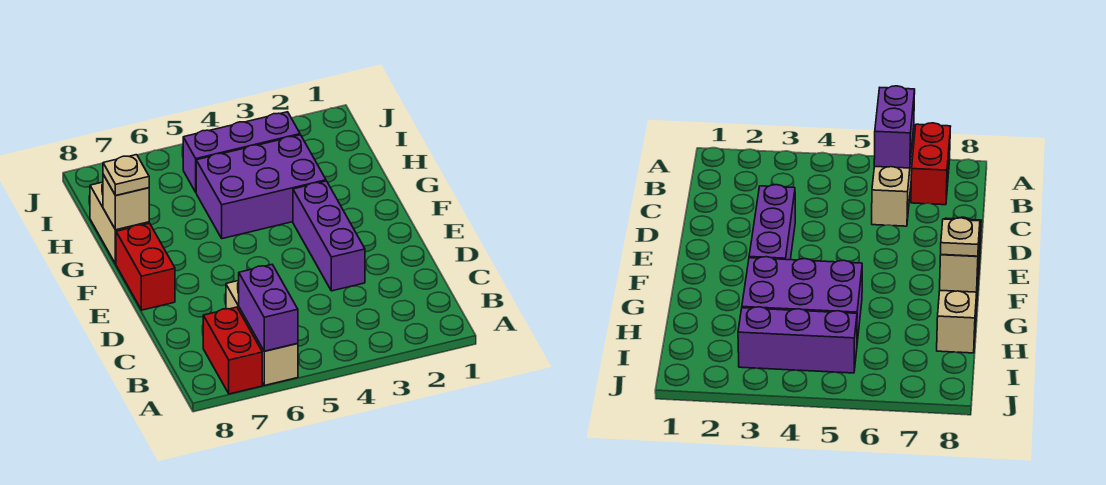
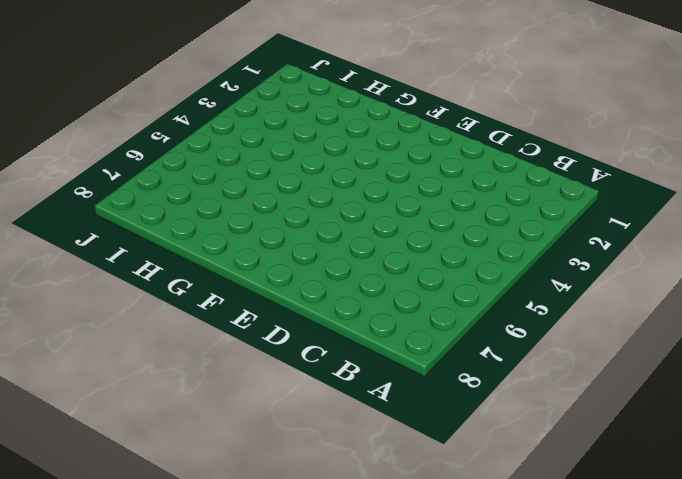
none -> tan 1x3 brick [226,281,298,385]
none -> red 1x2 brick [203,307,262,394]

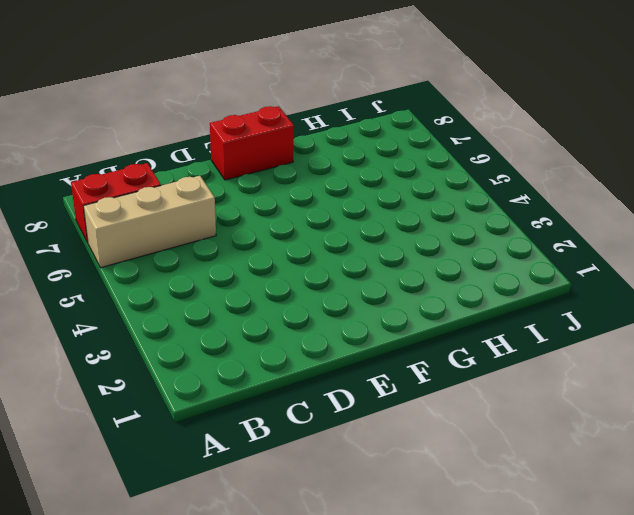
none -> purple 1x3 brick [293,181,365,291]
none -> purple 2x3 brick [196,135,326,239]

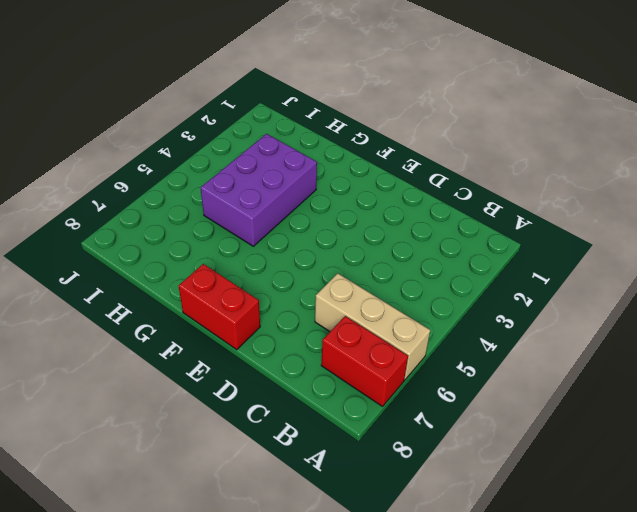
none -> purple 1x3 brick [293,181,365,291]
none -> tan 1x2 brick [90,182,149,264]

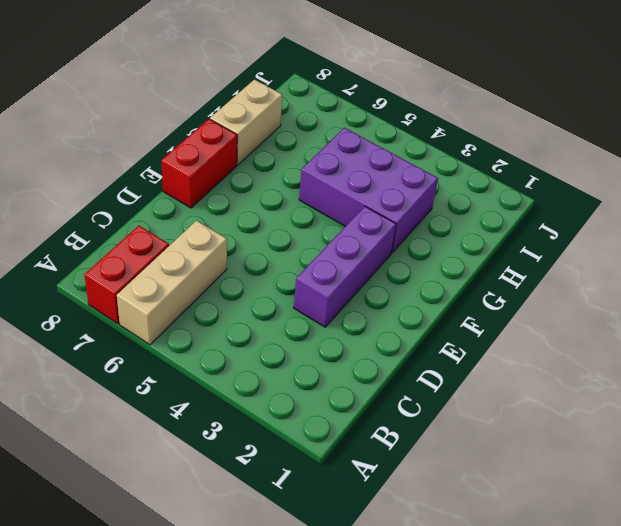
none -> purple 1x3 brick [183,112,300,192]
none -> purple 1x2 brick [239,265,298,351]

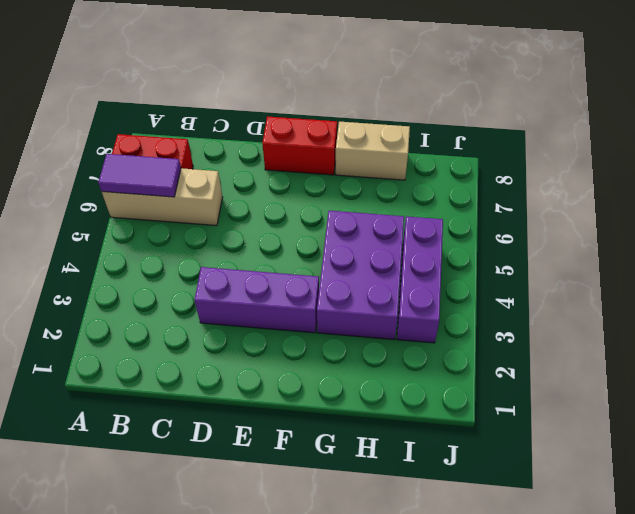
purple 1x2 tile [98,154,181,197] -> purple 1x2 brick [239,265,298,351]
none -> tan 1x1 brick [103,175,149,230]
none -> tan 1x1 plate [103,155,149,196]

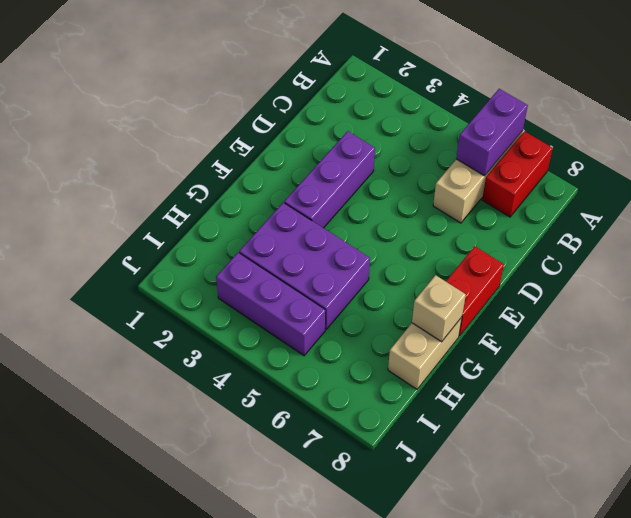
none -> tan 1x1 plate [103,155,149,196]

